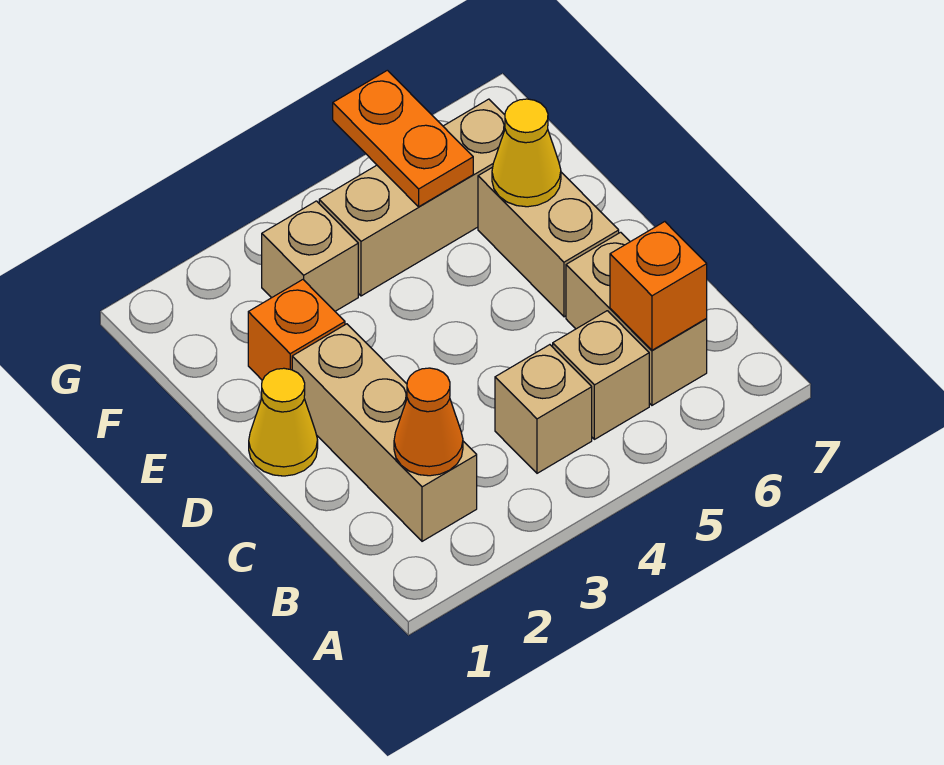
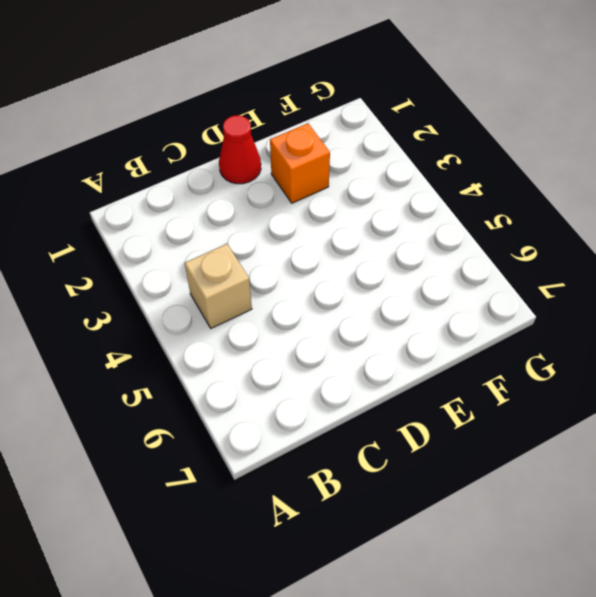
red 1x1 cone [219,115,261,184] -> yellow 1x1 cone [249,368,318,476]
none -> tan 1x3 brick [292,324,477,541]
none -> tan 1x1 brick [553,311,649,439]
none -> tan 1x2 brick [566,232,707,405]

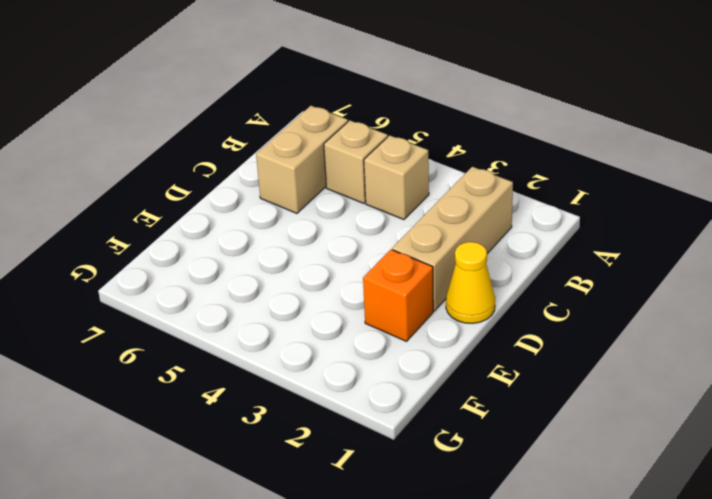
none -> tan 1x2 brick [478,167,619,317]
none -> tan 1x1 brick [262,201,358,311]
none -> tan 1x3 brick [319,99,505,296]

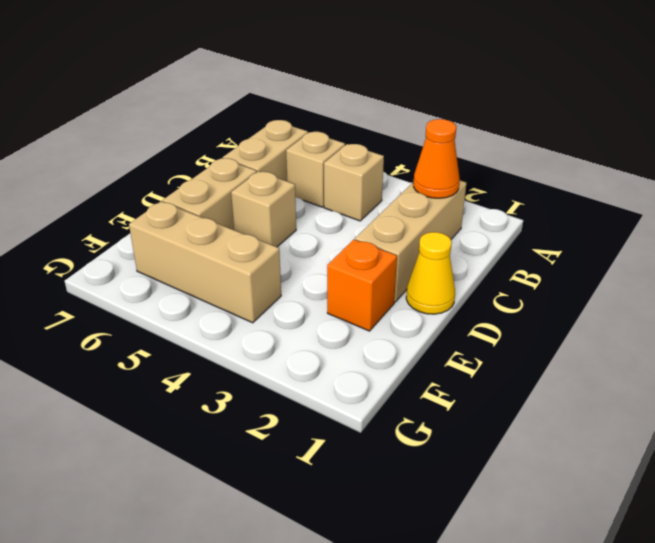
tan 1x1 brick [231,171,296,247] -> tan 1x1 brick moved to [262,201,358,311]
none -> orange 1x1 brick [610,222,707,350]
none -> yellow 1x1 cone [492,99,561,207]
none -> orange 1x2 plate [333,70,473,207]

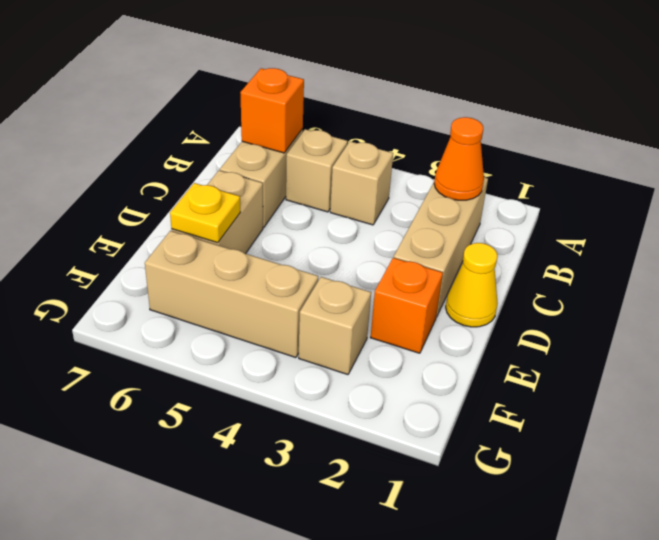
yellow 1x1 plate [170,183,240,243] -> yellow 1x1 cone [492,99,561,207]
none -> orange 1x2 plate [333,70,473,207]

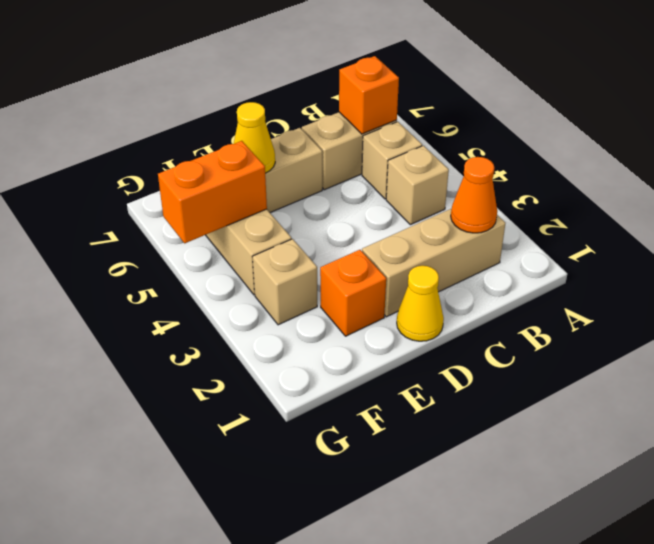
orange 1x2 brick [158,141,267,243] -> orange 1x2 plate [333,70,473,207]

